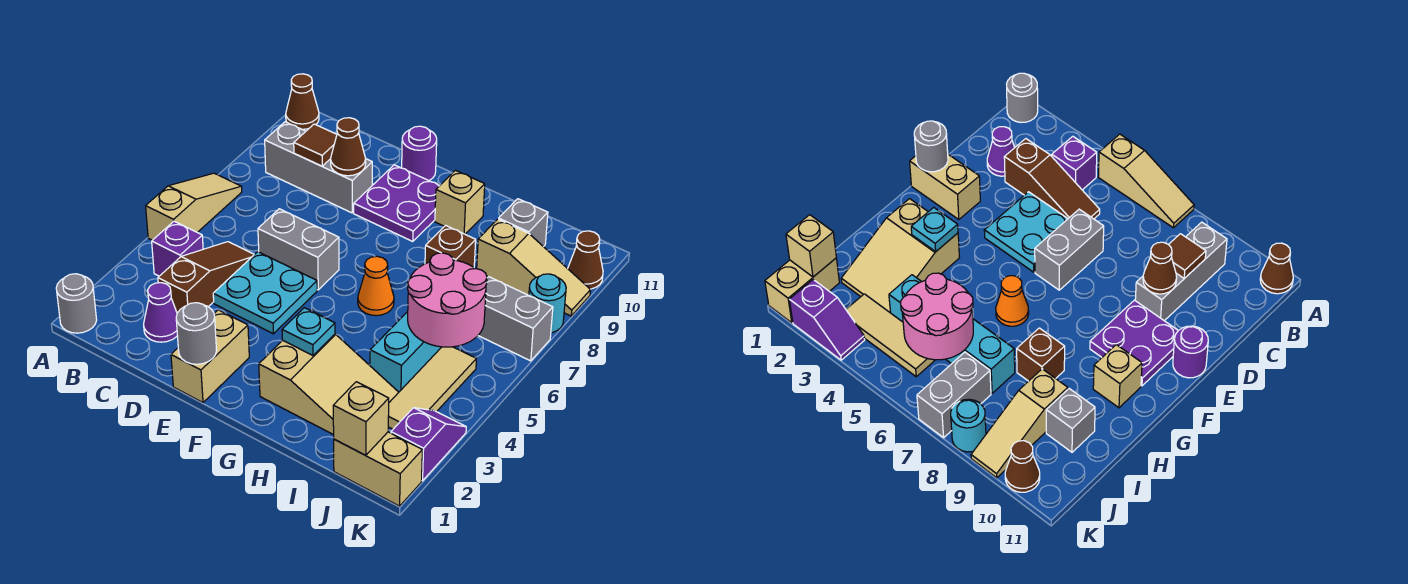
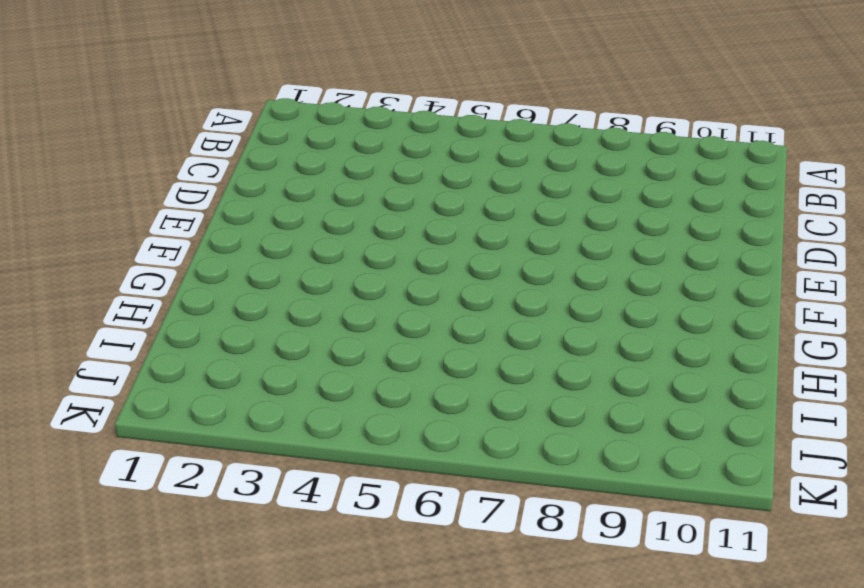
none -> grey 1x1 round brick [56,274,97,333]
none -> tan 1x3 slope [146,173,242,240]
none -> brown 1x1 cone [286,74,319,129]
none -> purple 1x1 brick [152,221,203,276]

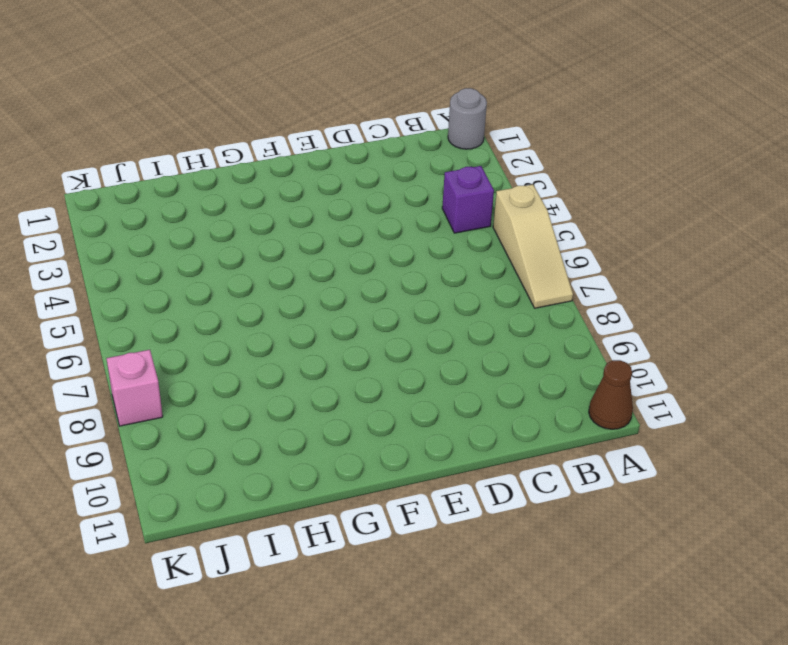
pink 1x1 brick [106,350,163,426] -> cyan 1x1 round brick [529,274,566,333]
none -> grey 1x3 brick [265,122,372,213]
none -> purple 1x1 cone [144,283,177,342]
none -> brown 1x3 slope [158,242,254,313]
none -> cyan 2x2 plate [213,252,317,334]

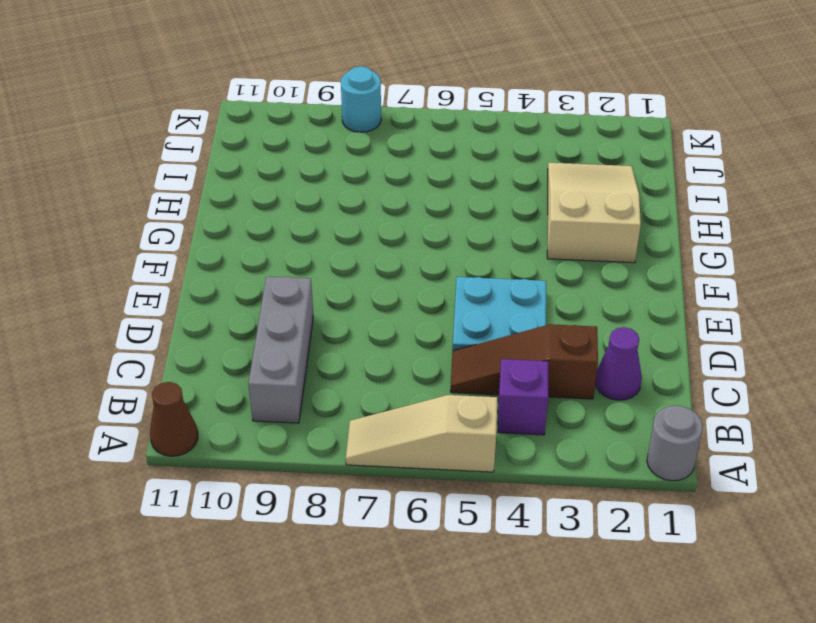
none -> grey 1x2 brick [258,209,339,290]
none -> tan 1x2 brick [171,310,249,402]
none -> purple 2x2 plate [354,165,440,242]
none -> purple 1x1 round brick [402,126,437,180]

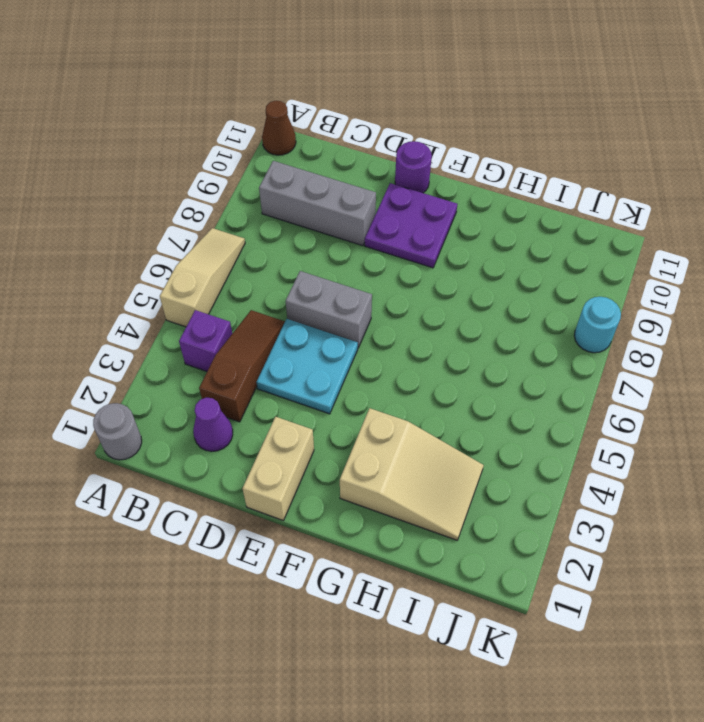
none -> orange 1x1 cone [358,256,394,316]
none -> tan 1x1 brick [435,170,485,234]
none -> brown 1x1 brick [425,225,476,267]
none -> cyan 1x4 brick [370,312,441,392]

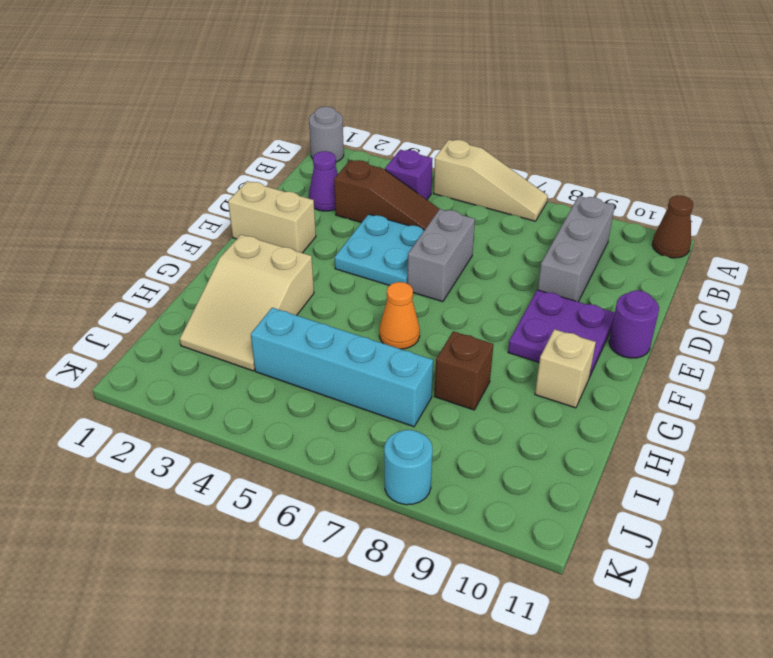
none -> tan 1x3 slope [477,219,591,316]
none -> grey 1x1 brick [499,199,548,247]
none -> tan 1x2 brick [334,432,422,506]
none -> tan 1x3 tile [388,347,476,429]

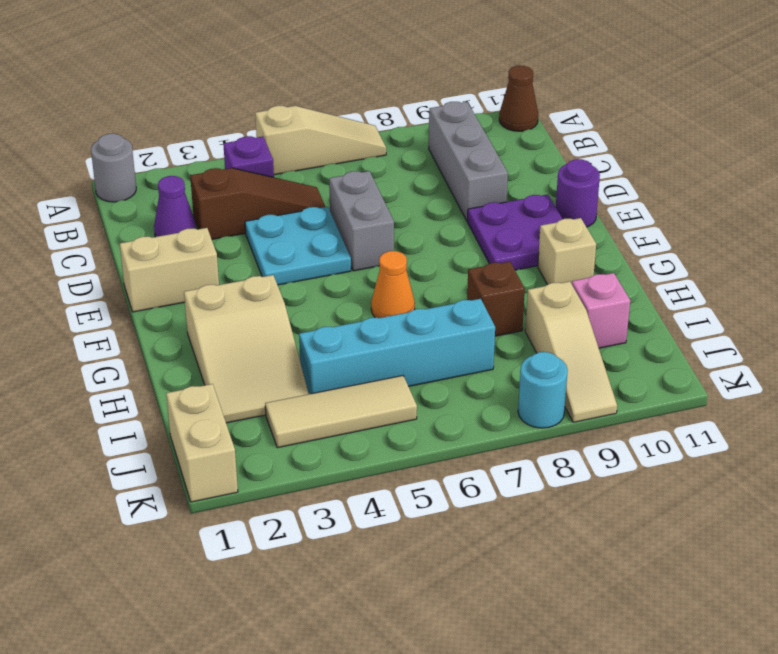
pink 1x1 brick [572,273,630,348] -> grey 1x1 brick [499,199,548,247]
none -> grey 1x2 brick [478,277,553,361]
none -> purple 1x2 slope [391,408,466,481]
none -> brown 1x1 cone [568,231,603,289]
none -> brown 1x1 tile [294,124,337,166]

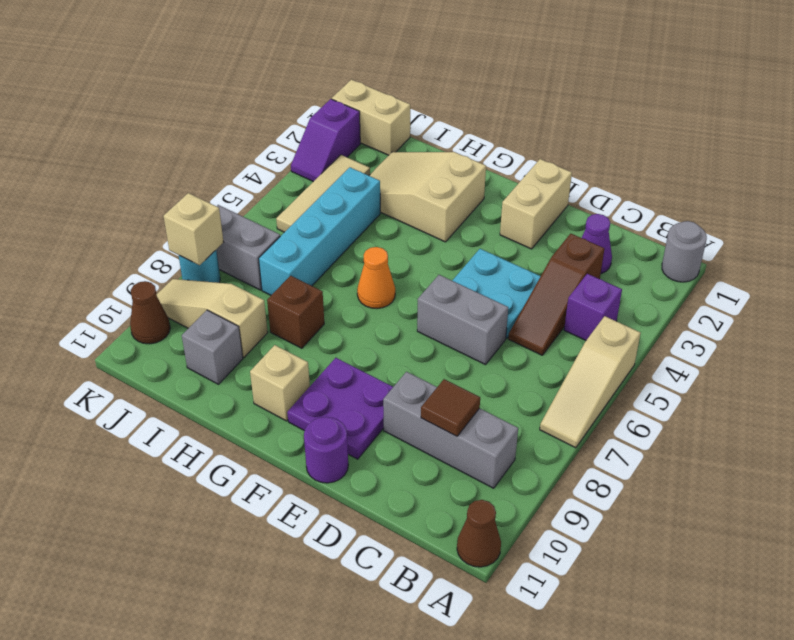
tan 1x1 brick [164,193,223,265] -> tan 1x1 brick moved to [333,382,389,455]
none -> brown 1x1 cone [331,118,366,176]
none -> grey 1x1 round brick [176,303,217,364]
none -> cyan 1x1 plate [282,308,335,355]
none -> pink 2x2 round brick [408,253,487,347]

